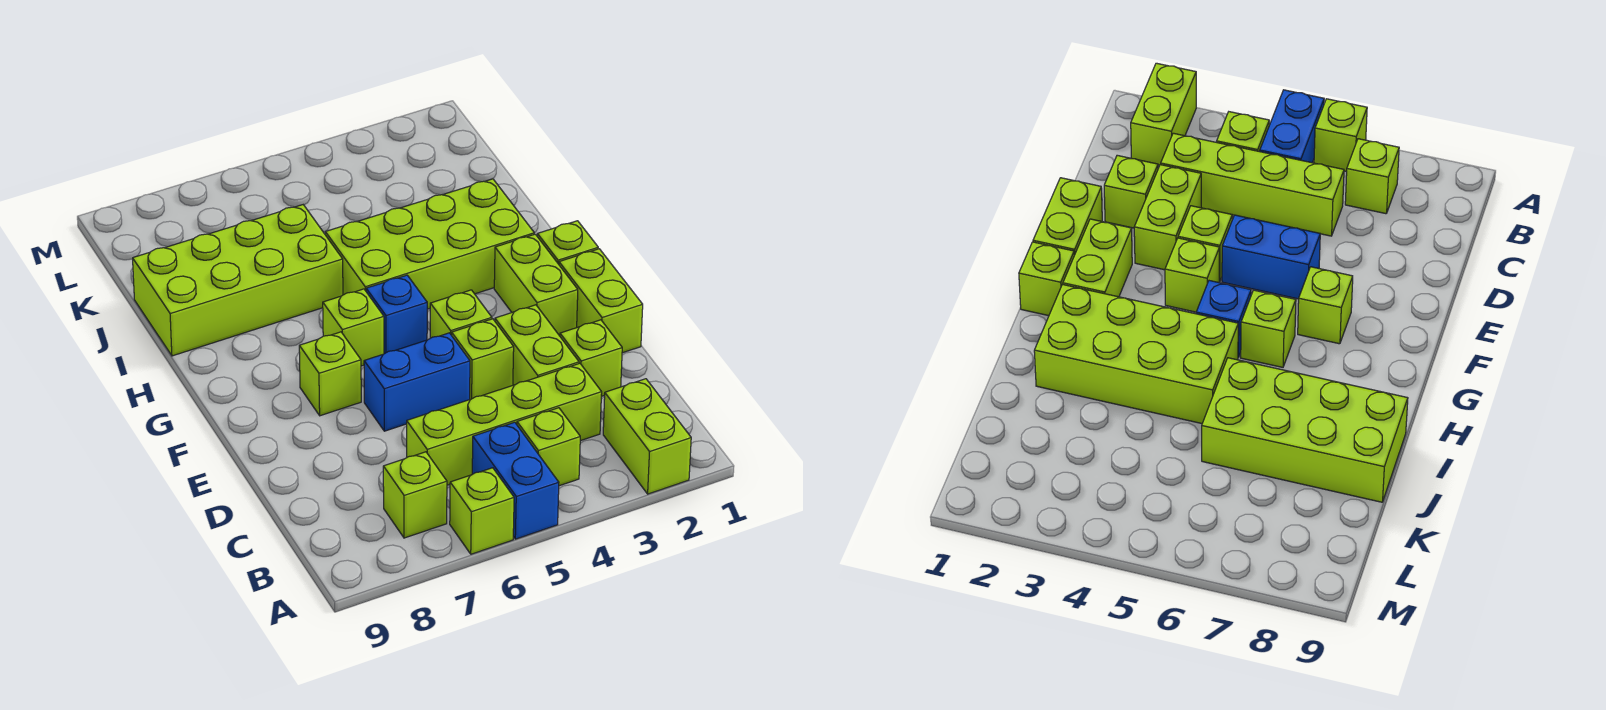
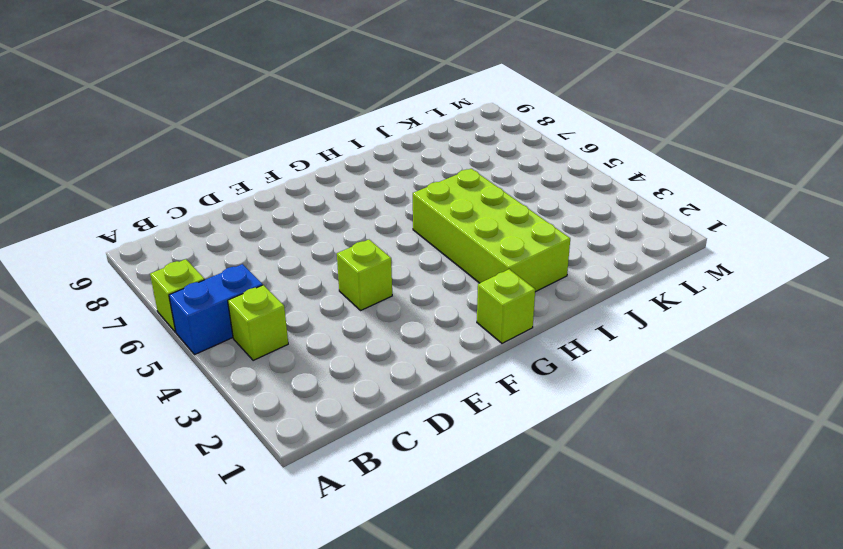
none -> lime 1x2 brick [603,379,691,494]
none -> lime 1x1 brick [383,452,447,538]
none -> lime 1x4 brick [407,363,602,485]

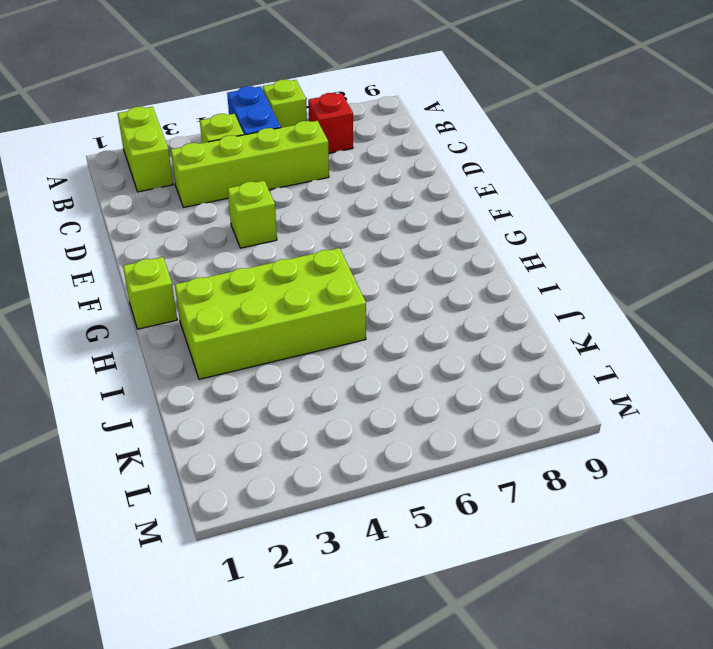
red 1x1 brick [308,93,353,153] -> lime 1x1 brick [383,452,447,538]
none -> lime 1x1 brick [560,320,622,396]
none -> lime 1x2 brick [495,305,579,385]
none -> lime 1x2 brick [559,249,643,353]

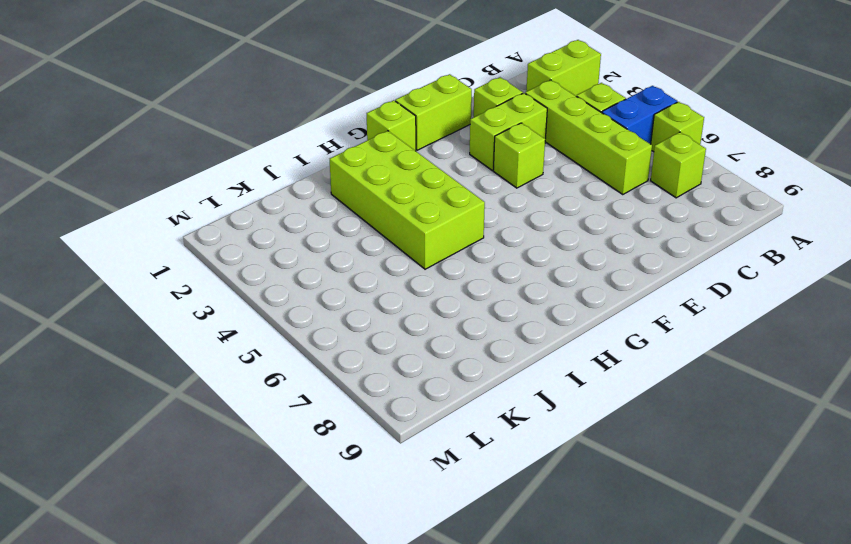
none -> blue 1x2 brick [364,333,470,431]
none -> lime 1x2 brick [494,234,578,336]
none -> lime 1x1 brick [430,290,492,338]

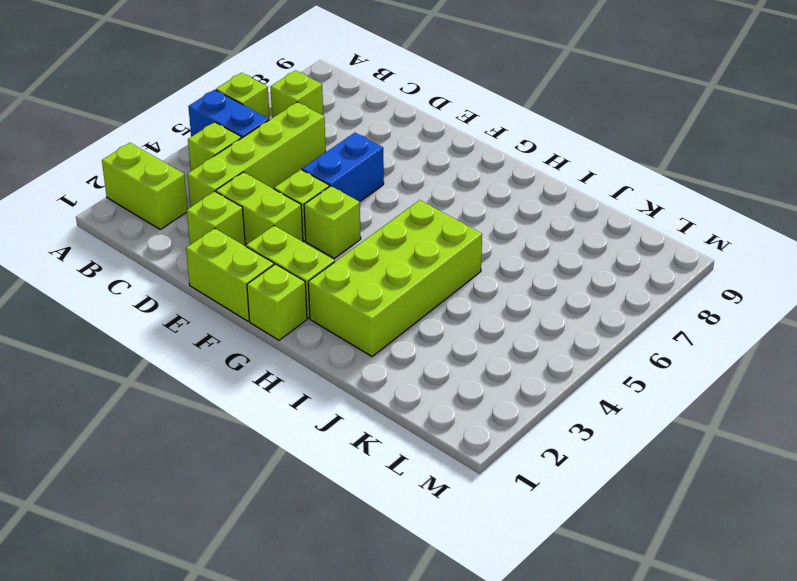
none -> lime 1x1 brick [299,332,361,416]
none -> blue 1x1 brick [366,275,427,354]
none -> lime 1x1 brick [323,289,384,366]

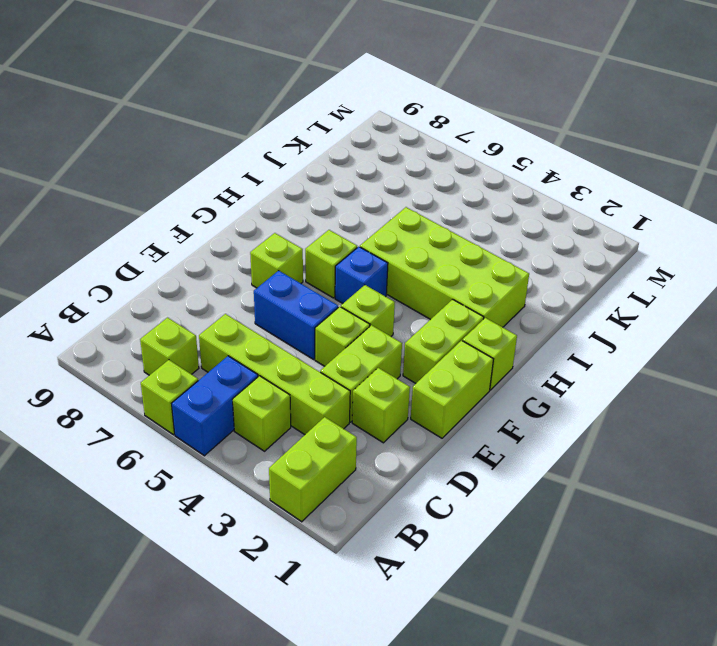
none -> lime 2x4 brick [133,205,343,356]

